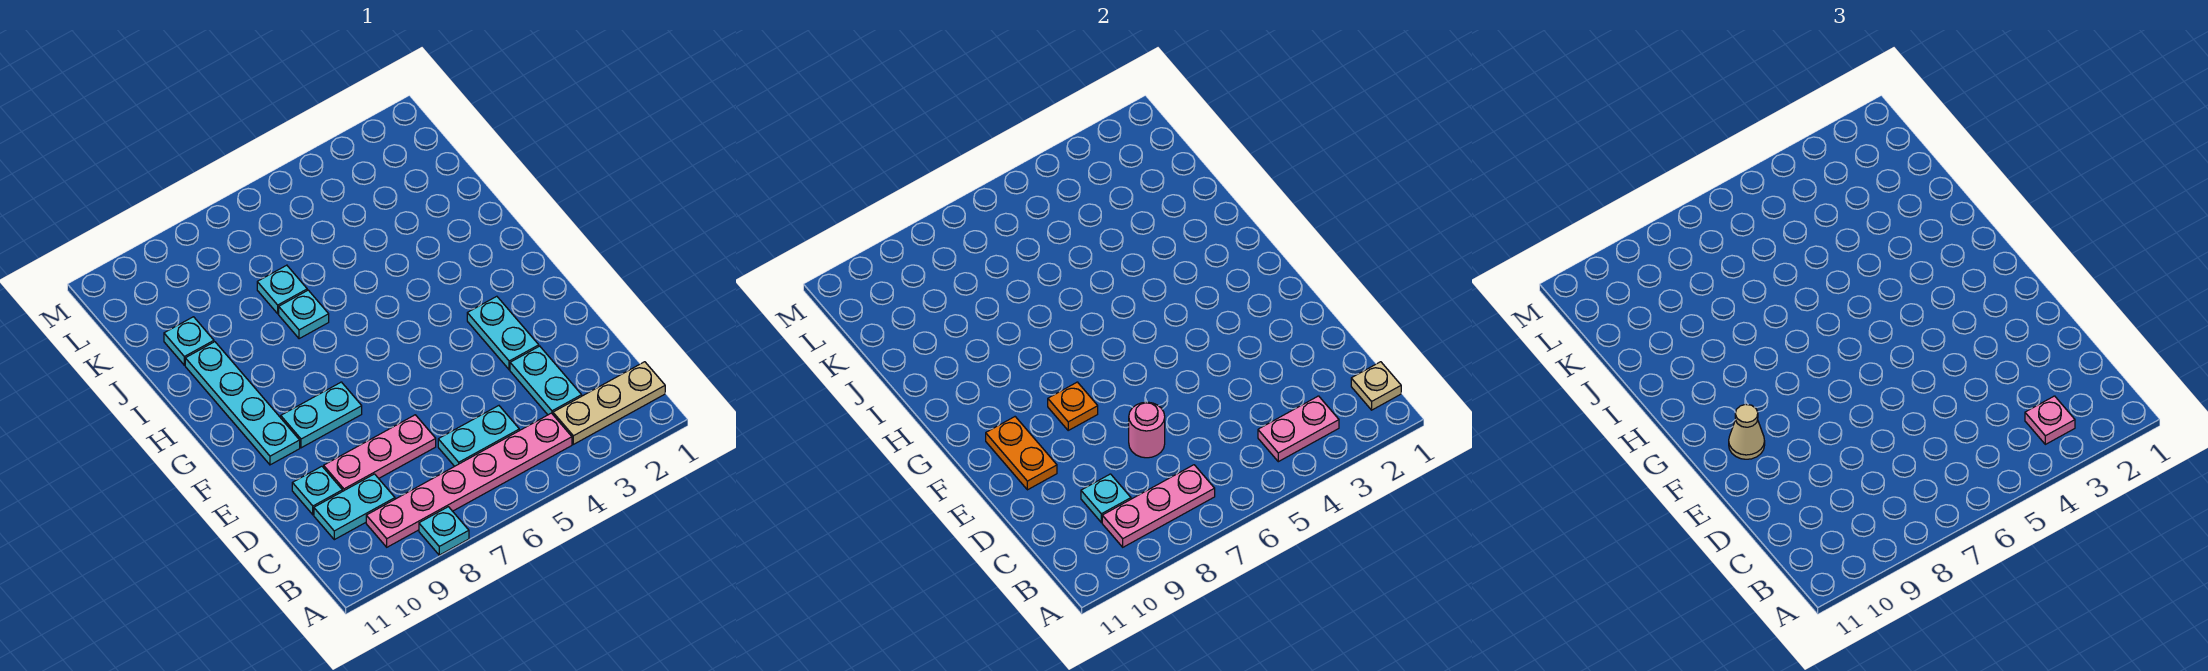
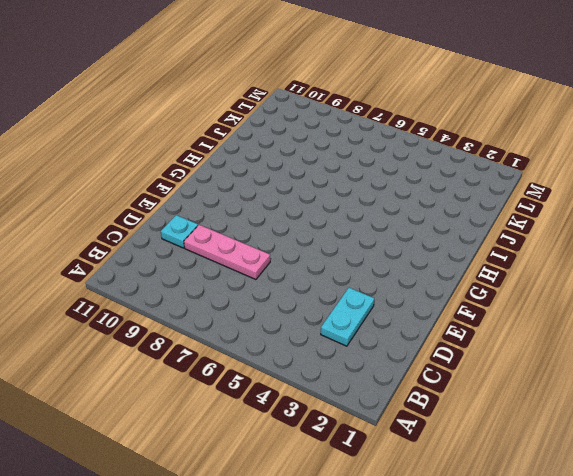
none -> cyan 1x1 plate [419,507,469,555]
none -> tan 1x3 plate [553,362,665,444]
none -> pink 1x6 plate [366,413,572,547]

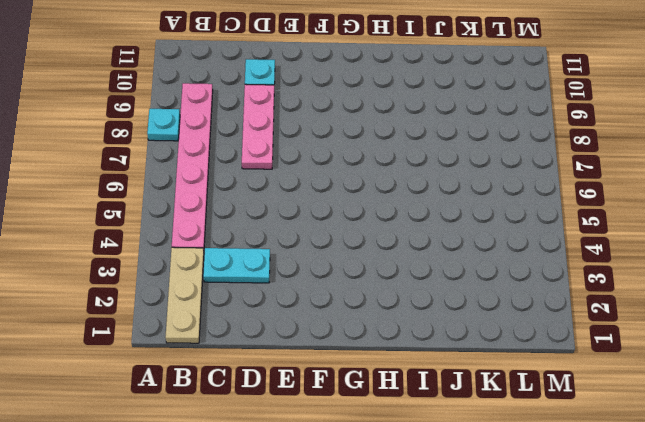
none -> cyan 1x2 plate [438,406,519,466]
none -> cyan 1x2 plate [314,474,395,540]
none -> cyan 1x2 plate [467,296,539,370]

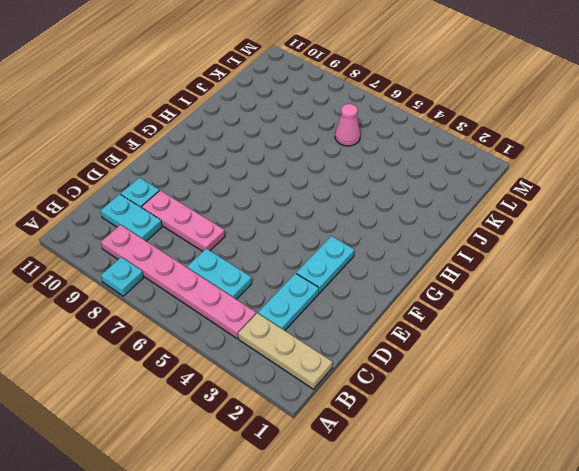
pink 1x1 cone [335,104,361,146] -> none
none -> cyan 1x2 plate [281,382,362,448]
none -> cyan 1x4 plate [185,342,300,465]
none -> cyan 1x1 plate [279,290,329,339]

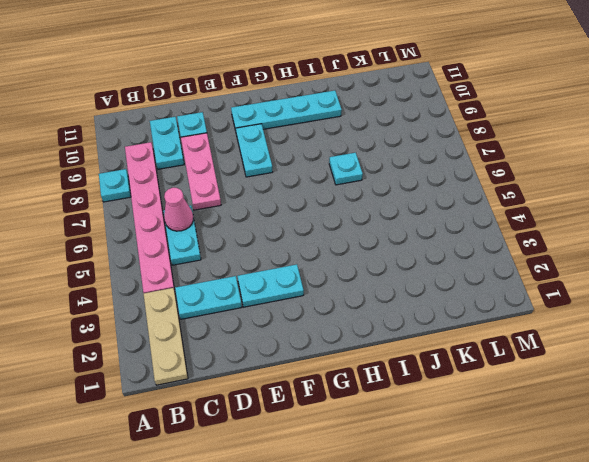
pink 1x1 cone [164,188,193,231] -> none
none -> cyan 1x1 plate [257,265,307,314]
none -> cyan 1x1 plate [164,317,214,365]
none -> tan 1x1 plate [1351,362,1401,410]

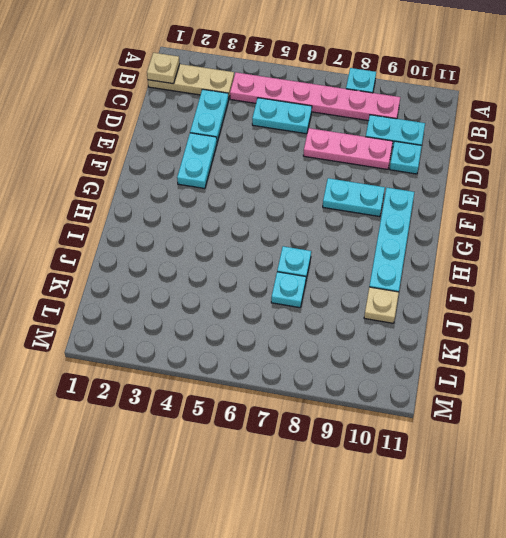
tan 1x1 plate [364,287,399,323] -> cyan 1x1 plate [164,317,214,365]
none -> pink 1x2 plate [1258,396,1339,462]
none -> pink 1x3 plate [1102,465,1215,547]
none -> cyan 1x1 plate [1081,474,1131,522]

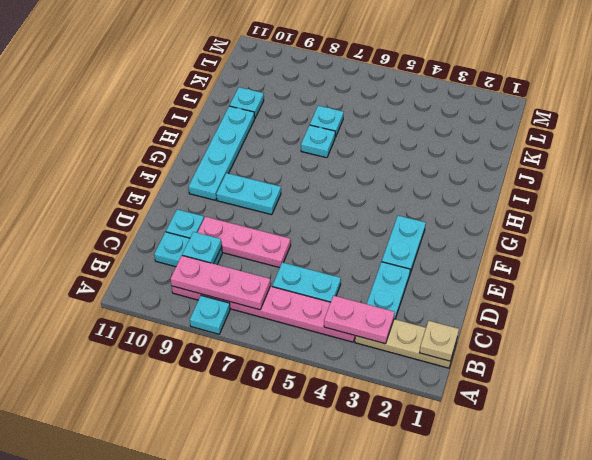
none -> pink 1x1 round brick [1129,402,1165,458]
none -> orange 1x2 plate [986,417,1057,490]
none -> orange 1x1 plate [1048,382,1098,430]

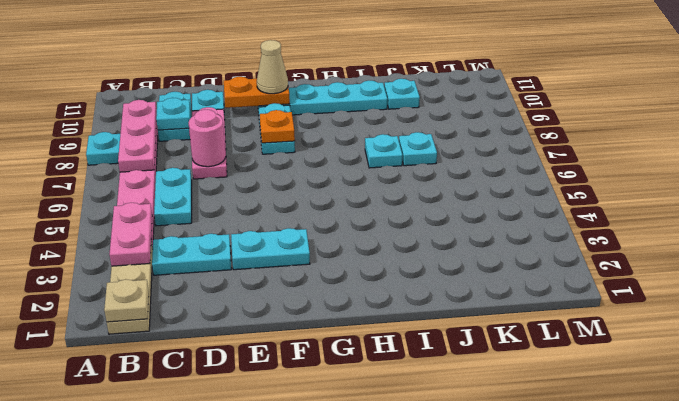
none -> pink 1x1 plate [2025,396,2075,444]

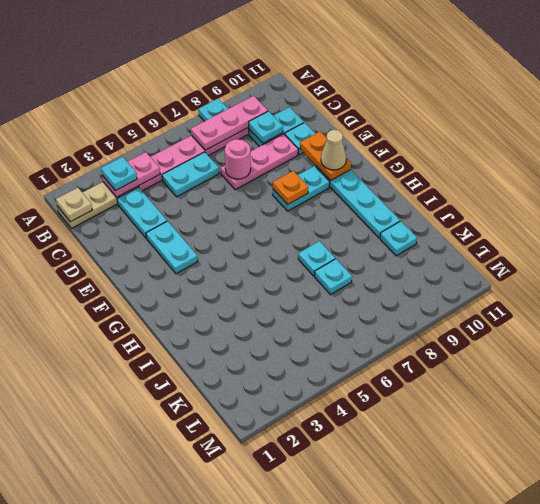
cyan 1x1 plate [101,157,137,191] -> pink 1x1 plate [2025,396,2075,444]

